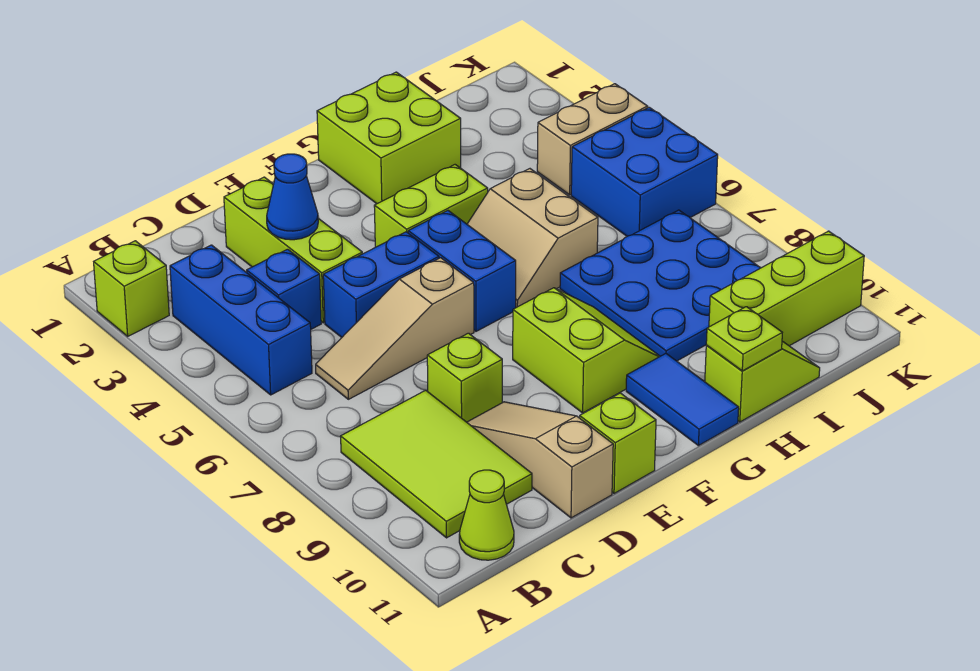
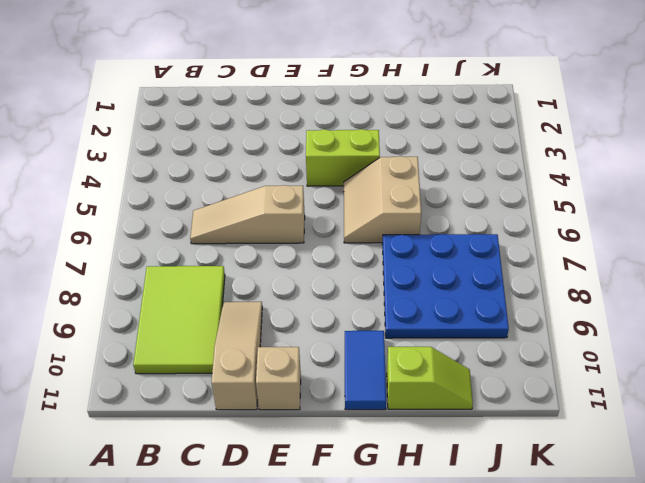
tan 1x1 brick [256,347,301,410] -> lime 1x1 brick [580,393,656,493]
none -> lime 1x1 brick [94,241,169,336]
none -> blue 1x3 brick [170,245,312,395]
none -> lime 1x1 cone [459,470,514,560]

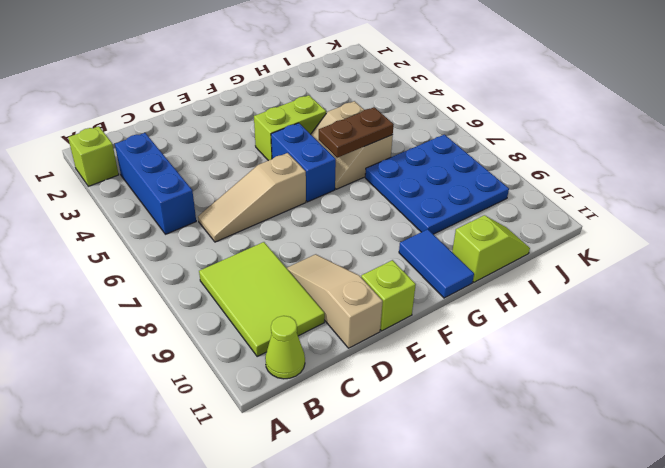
brown 1x2 plate [319,107,394,158] -> none
none -> blue 1x1 brick [247,249,321,329]
none -> lime 1x3 brick [224,177,362,323]
none -> blue 1x2 brick [323,232,439,337]

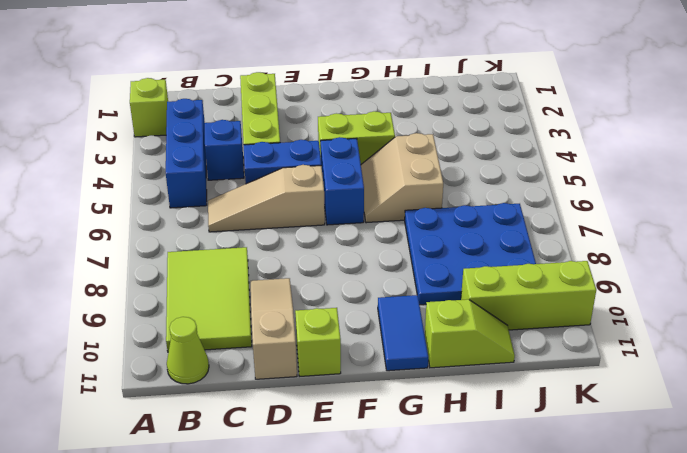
none -> lime 1x1 brick [427,333,502,422]
none -> lime 2x2 slope [513,288,660,413]
none -> lime 2x2 brick [317,72,461,204]

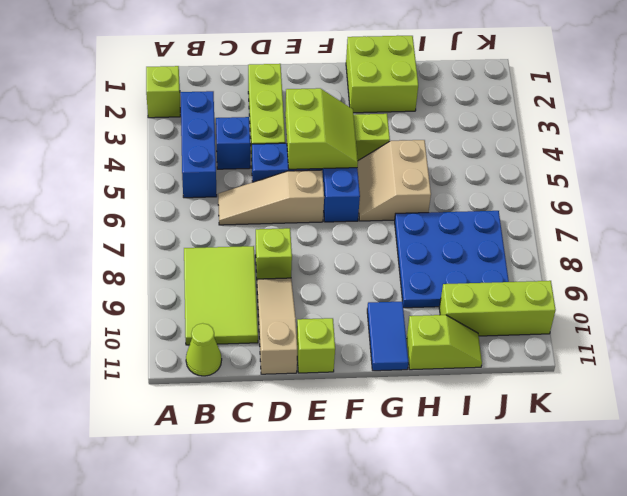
lime 2x2 slope [285,88,358,169] -> lime 2x2 slope moved to [513,288,660,413]
none -> tan 1x2 brick [537,84,648,195]
none -> blue 2x2 brick [571,107,718,236]
none -> blue 1x1 cone [267,154,318,240]

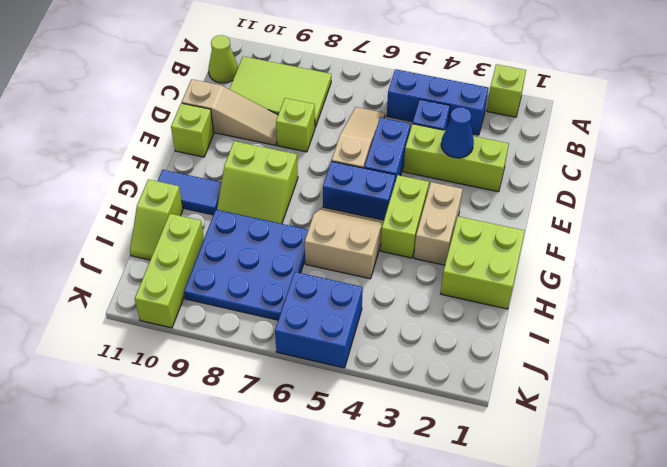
tan 1x2 brick [414,182,463,265] -> tan 1x2 brick moved to [537,84,648,195]
none -> lime 1x1 plate [706,307,782,371]

